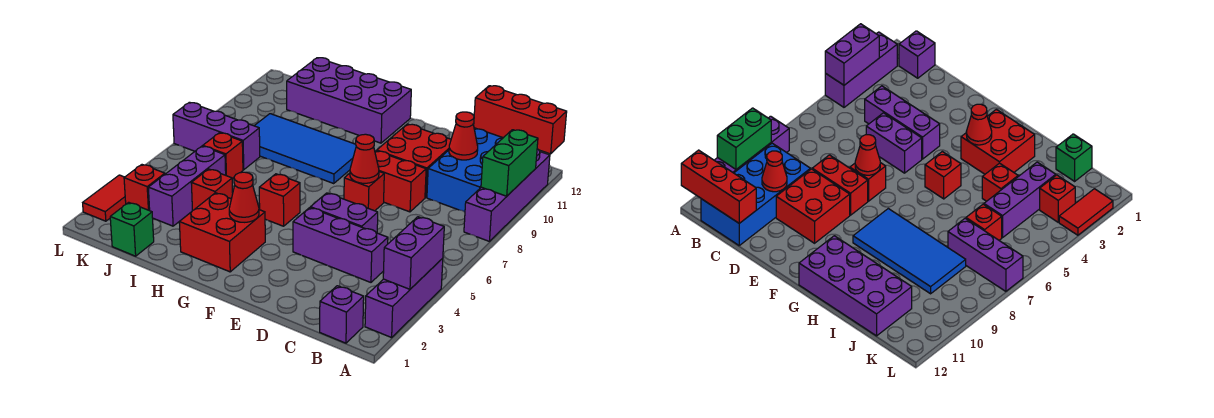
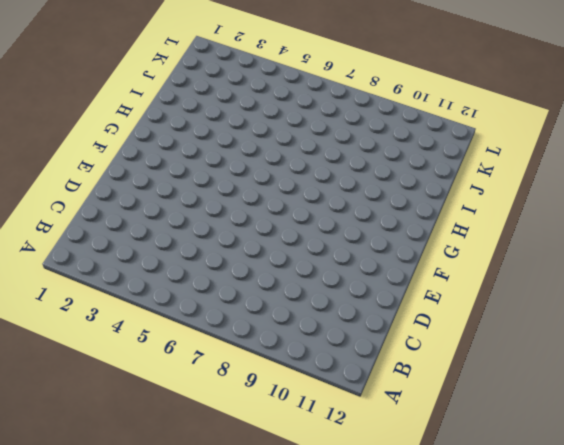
none -> purple 1x3 brick [365,259,443,338]
none -> purple 1x4 brick [464,149,550,241]
none -> purple 1x1 brick [320,286,364,343]

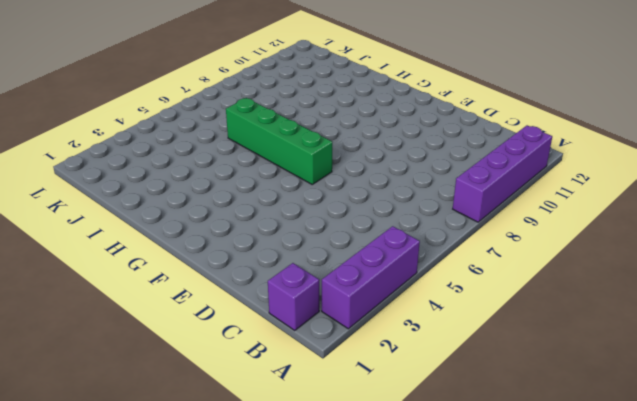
green 1x4 brick [226,98,332,184] -> none
none -> blue 2x4 brick [427,128,503,212]
none -> purple 1x3 brick [293,208,388,282]
none -> purple 1x2 brick [310,193,378,233]

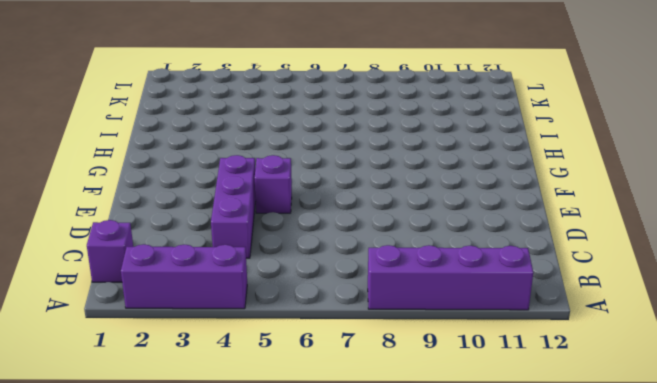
purple 1x1 brick [255,155,292,213] -> purple 1x2 brick [310,193,378,233]
none -> blue 2x4 brick [427,128,503,212]
none -> red 1x2 brick [375,151,426,212]
none -> red 2x2 brick [377,124,451,198]

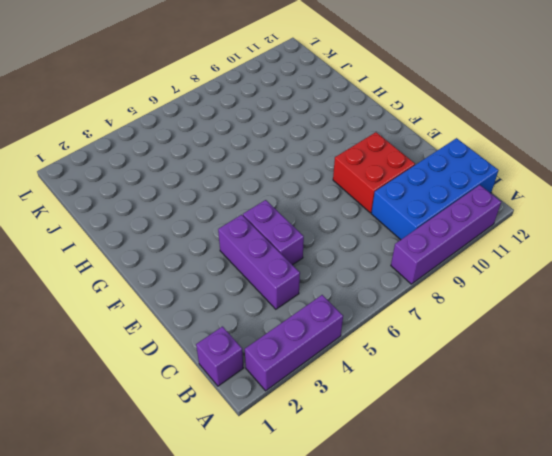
none -> red 1x2 brick [375,151,426,212]
none -> red 1x1 brick [344,172,384,211]
none -> red 2x2 brick [179,193,265,272]

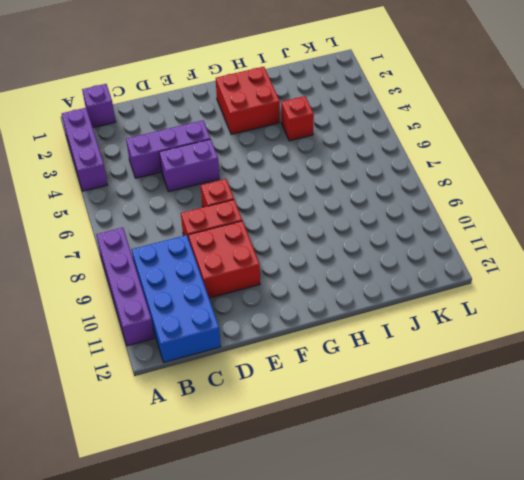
none -> red 1x1 brick [259,174,300,226]
none -> blue 2x4 tile [254,114,356,184]
none -> purple 2x4 brick [287,58,411,143]

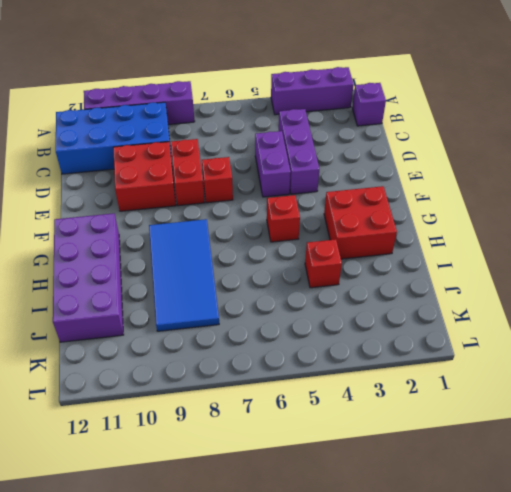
none -> green 1x1 brick [110,202,154,256]
none -> purple 1x3 brick [148,146,226,226]
none -> red 1x1 brick [203,133,243,179]

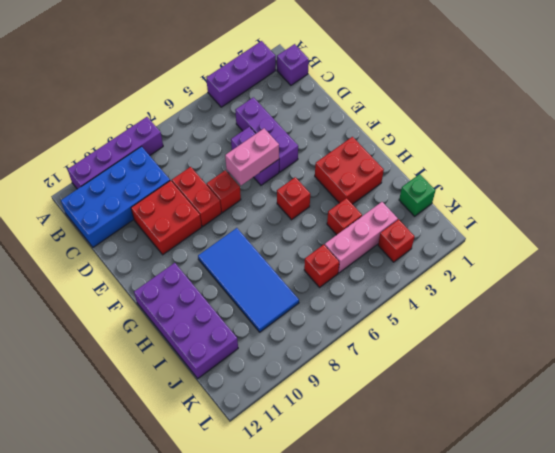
pink 1x2 brick [225,128,279,185] -> none
pink 1x3 brick [325,202,398,273] -> purple 1x3 brick [148,146,226,226]
none -> purple 1x3 brick [173,102,260,170]
none -> red 1x2 tile [83,175,126,221]
none -> purple 1x2 brick [383,217,444,289]

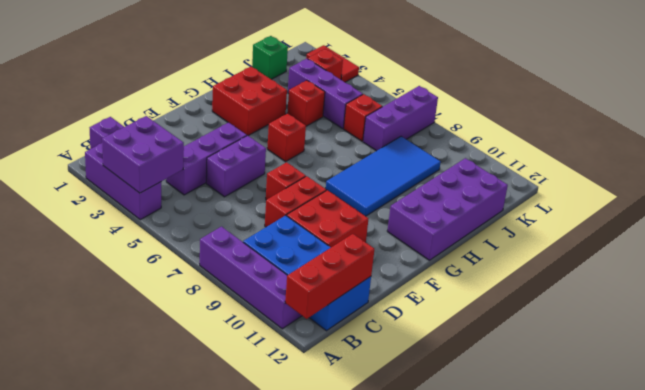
purple 2x2 brick [102,116,184,193] -> purple 1x2 brick [383,217,444,289]
none -> green 1x2 brick [481,130,538,196]
none -> red 1x1 cone [449,112,478,160]
none -> red 1x1 cone [350,134,379,183]

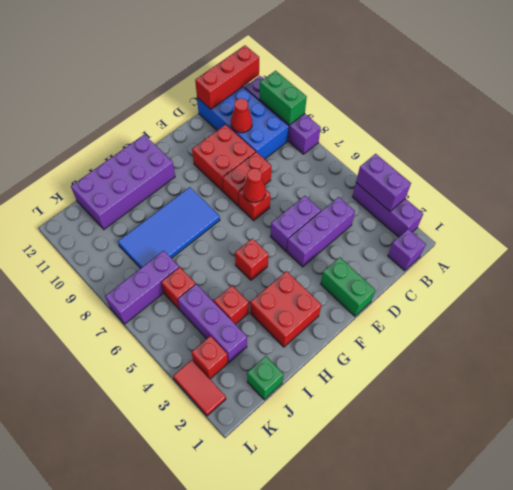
green 1x2 brick [321,257,375,316] -> none
none -> red 1x1 cone [229,172,259,222]

